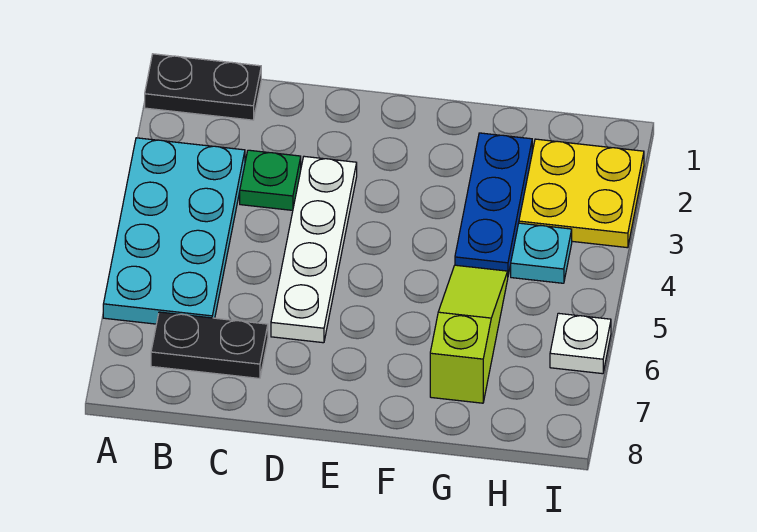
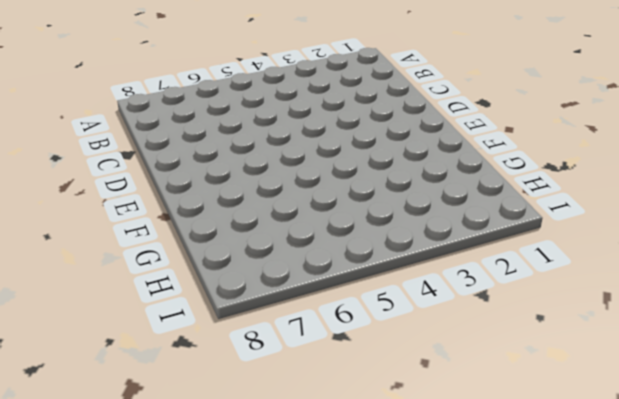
none -> black 1x2 plate [145,54,261,120]
none -> cyan 2x4 plate [103,138,245,324]

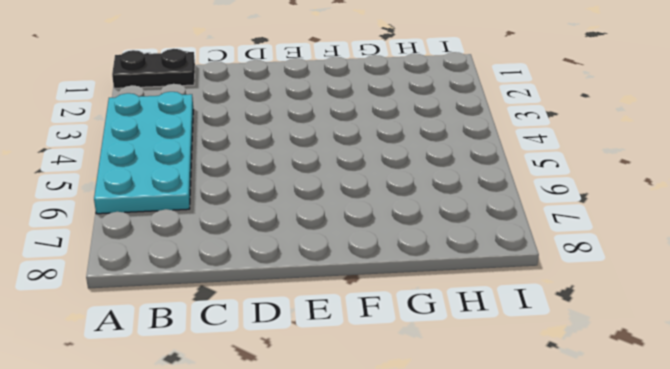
none -> black 1x2 plate [151,312,268,378]
none -> green 1x1 plate [240,150,301,210]

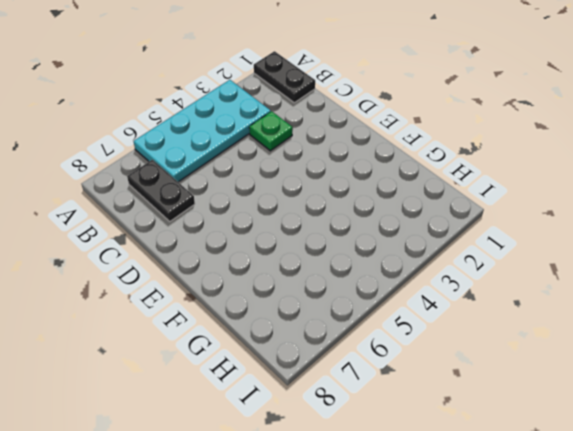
none -> white 1x4 plate [271,156,357,343]
none -> blue 1x3 plate [455,133,532,275]

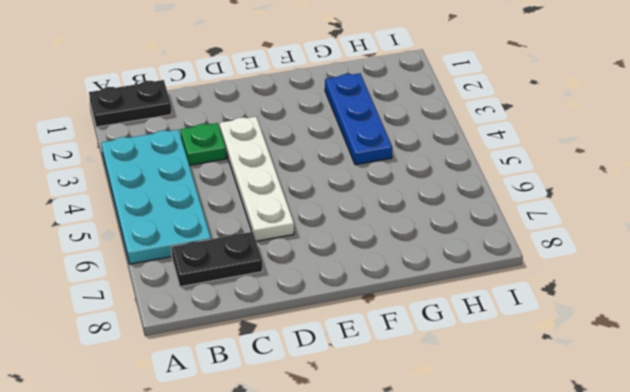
none -> lime 1x3 slope [430,265,508,403]
none -> yellow 2x2 plate [519,139,644,248]

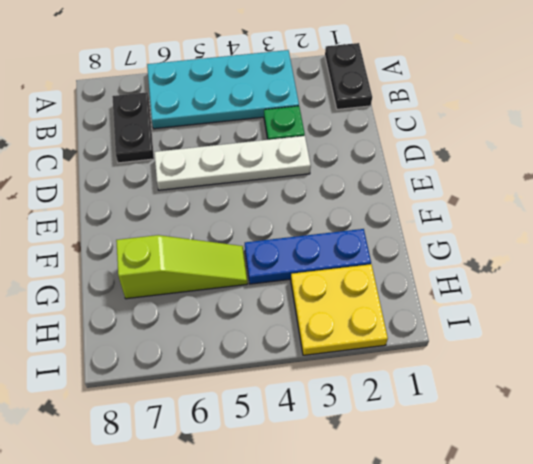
none -> cyan 1x1 plate [511,223,572,283]
none -> white 1x1 plate [550,313,611,374]

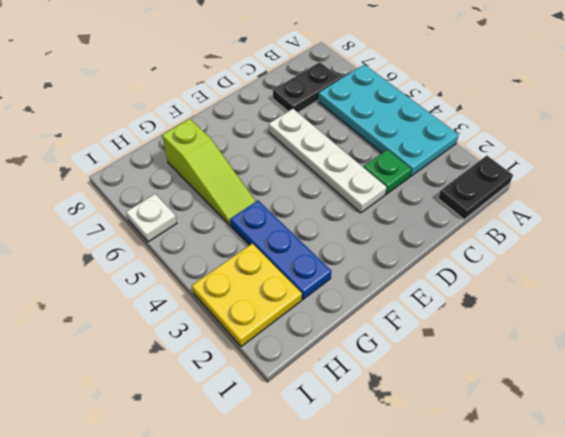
none -> cyan 1x1 plate [511,223,572,283]

